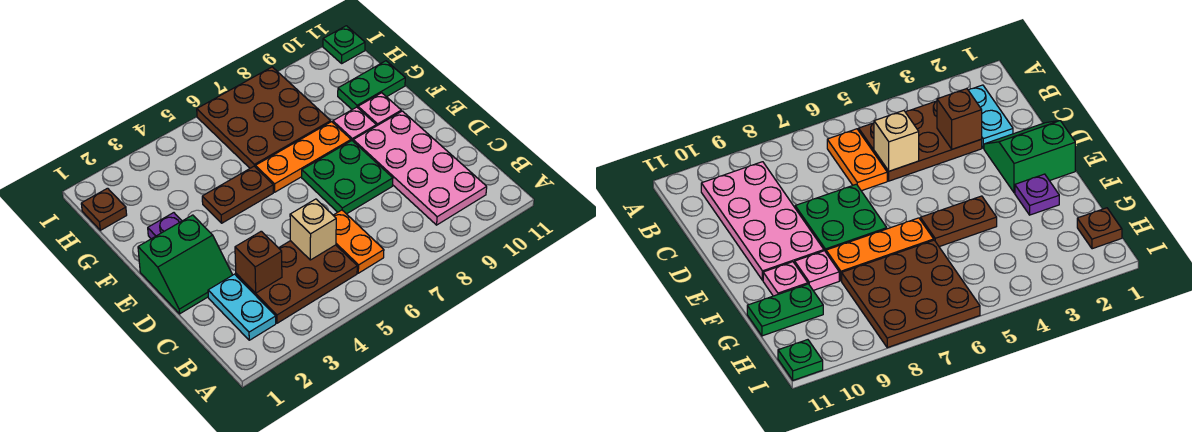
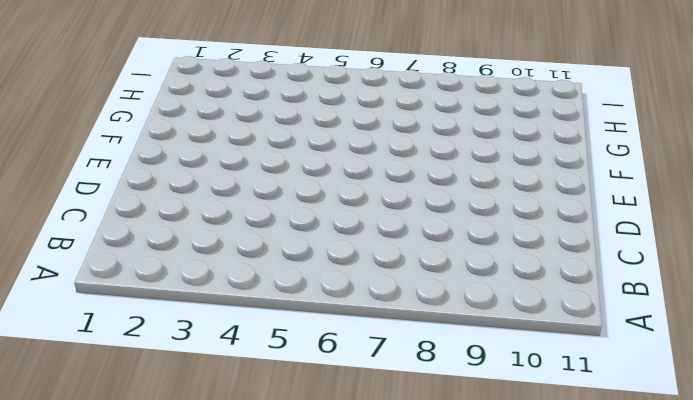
none -> cyan 1x2 plate [208,274,276,340]
none -> brown 2x3 plate [236,241,357,323]
none -> orange 1x2 plate [333,210,384,273]

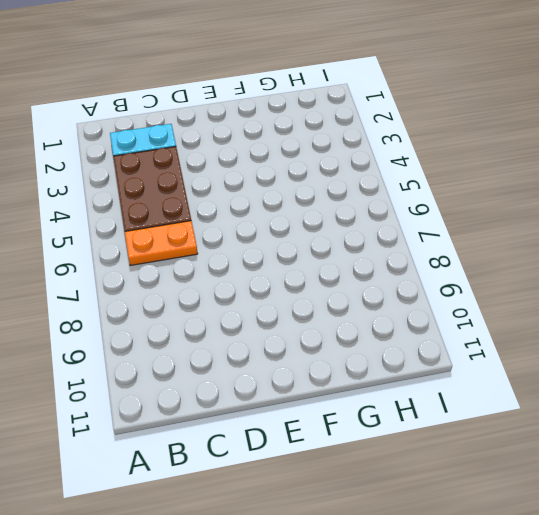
none -> pink 2x4 plate [353,111,487,225]
none -> green 2x2 slope [138,215,232,314]
none -> green 2x2 plate [302,141,393,214]

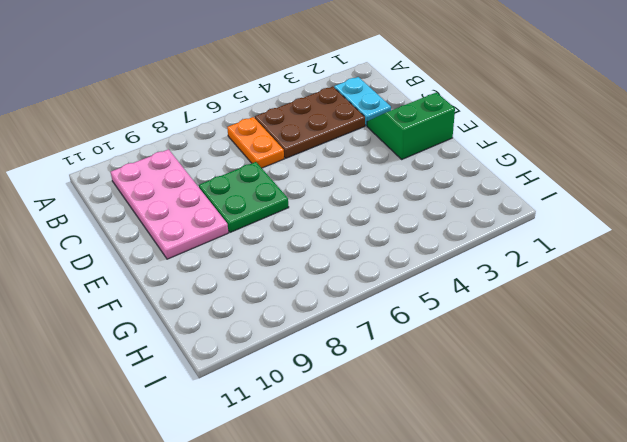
none -> purple 1x1 plate [148,213,182,239]
none -> brown 1x2 plate [202,166,273,223]
none -> orange 1x3 plate [255,122,351,192]

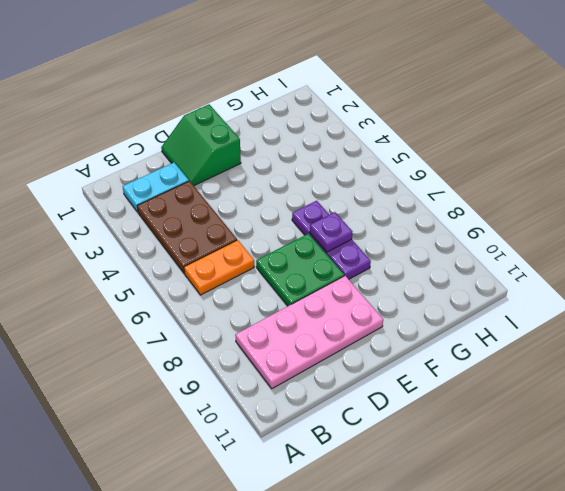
purple 1x3 plate [292,201,371,279] -> orange 1x3 plate [255,122,351,192]
purple 1x1 plate [310,212,352,252] -> purple 1x1 plate moved to [148,213,182,239]
none -> brown 1x2 plate [202,166,273,223]
none -> pink 1x1 plate [333,107,376,141]
none -> pink 1x1 plate [358,93,401,126]

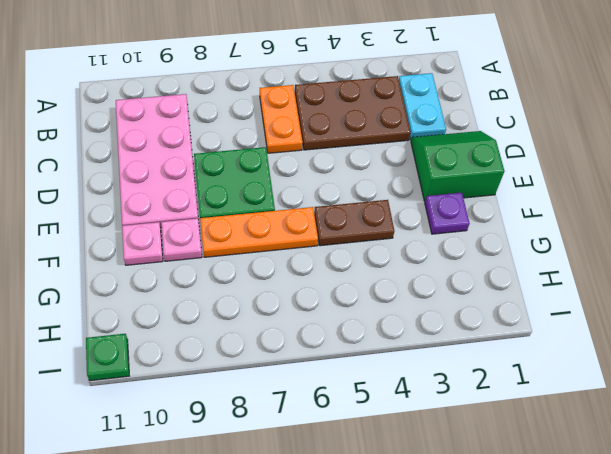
none -> brown 3x3 plate [197,67,331,168]
none -> green 1x2 plate [338,61,405,110]
none -> brown 1x1 plate [81,188,127,230]

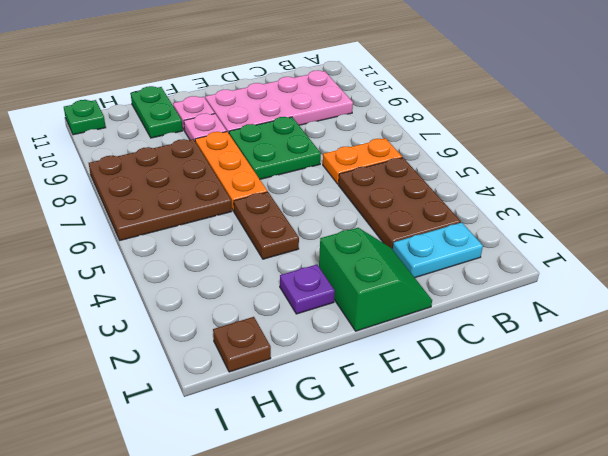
none -> brown 1x1 brick [235,231,282,293]
none -> tan 1x1 brick [290,199,336,260]

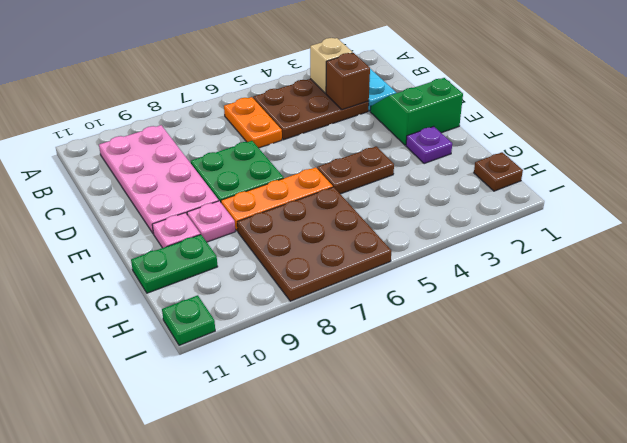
tan 1x1 brick [310,38,353,93] -> tan 1x1 brick moved to [290,199,336,260]

